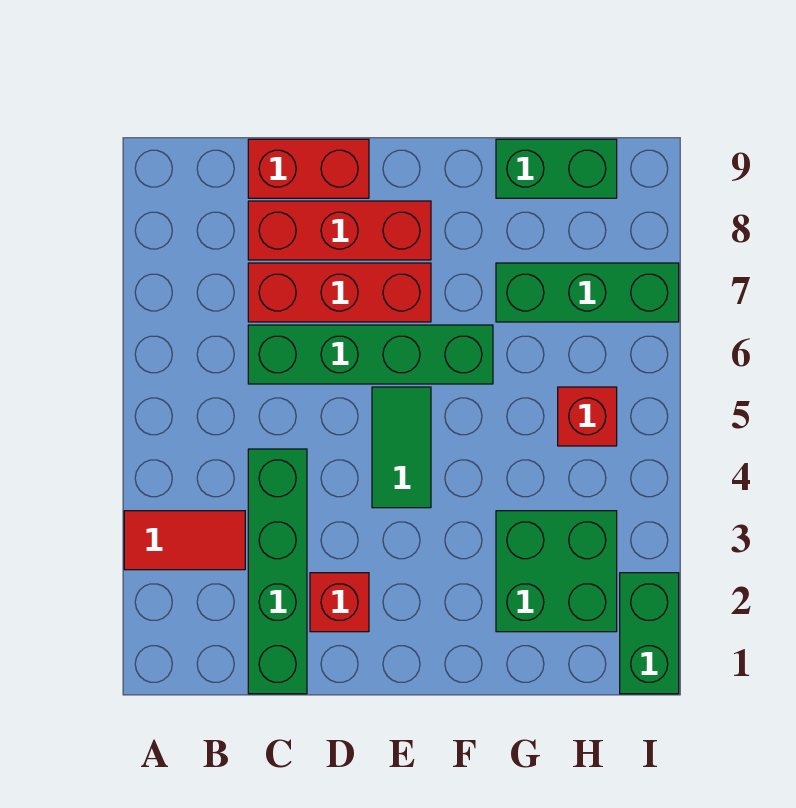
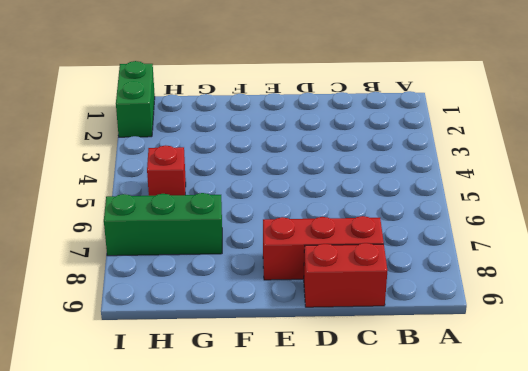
none -> red 1x2 tile [124,511,245,570]
none -> green 1x4 brick [248,449,307,694]
none -> green 1x4 brick [248,325,493,384]

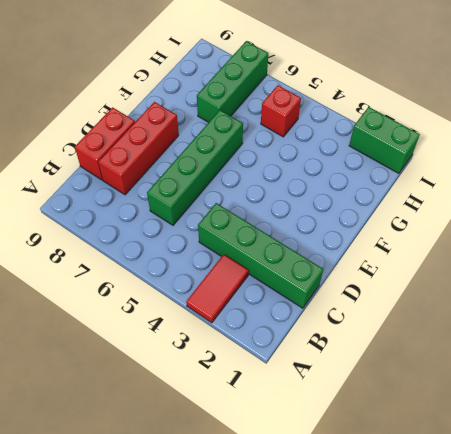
none -> red 1x3 brick [248,263,431,322]
none -> red 1x1 brick [310,573,369,632]
none -> green 1x2 tile [372,387,431,508]

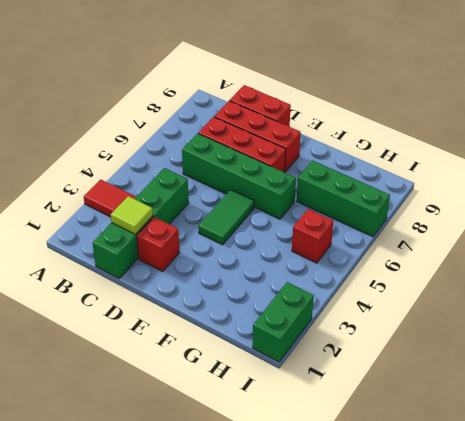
lime 1x1 tile [111,196,153,234] -> none
none -> green 2x2 brick [496,511,617,632]
none -> green 1x2 brick [496,139,617,198]

